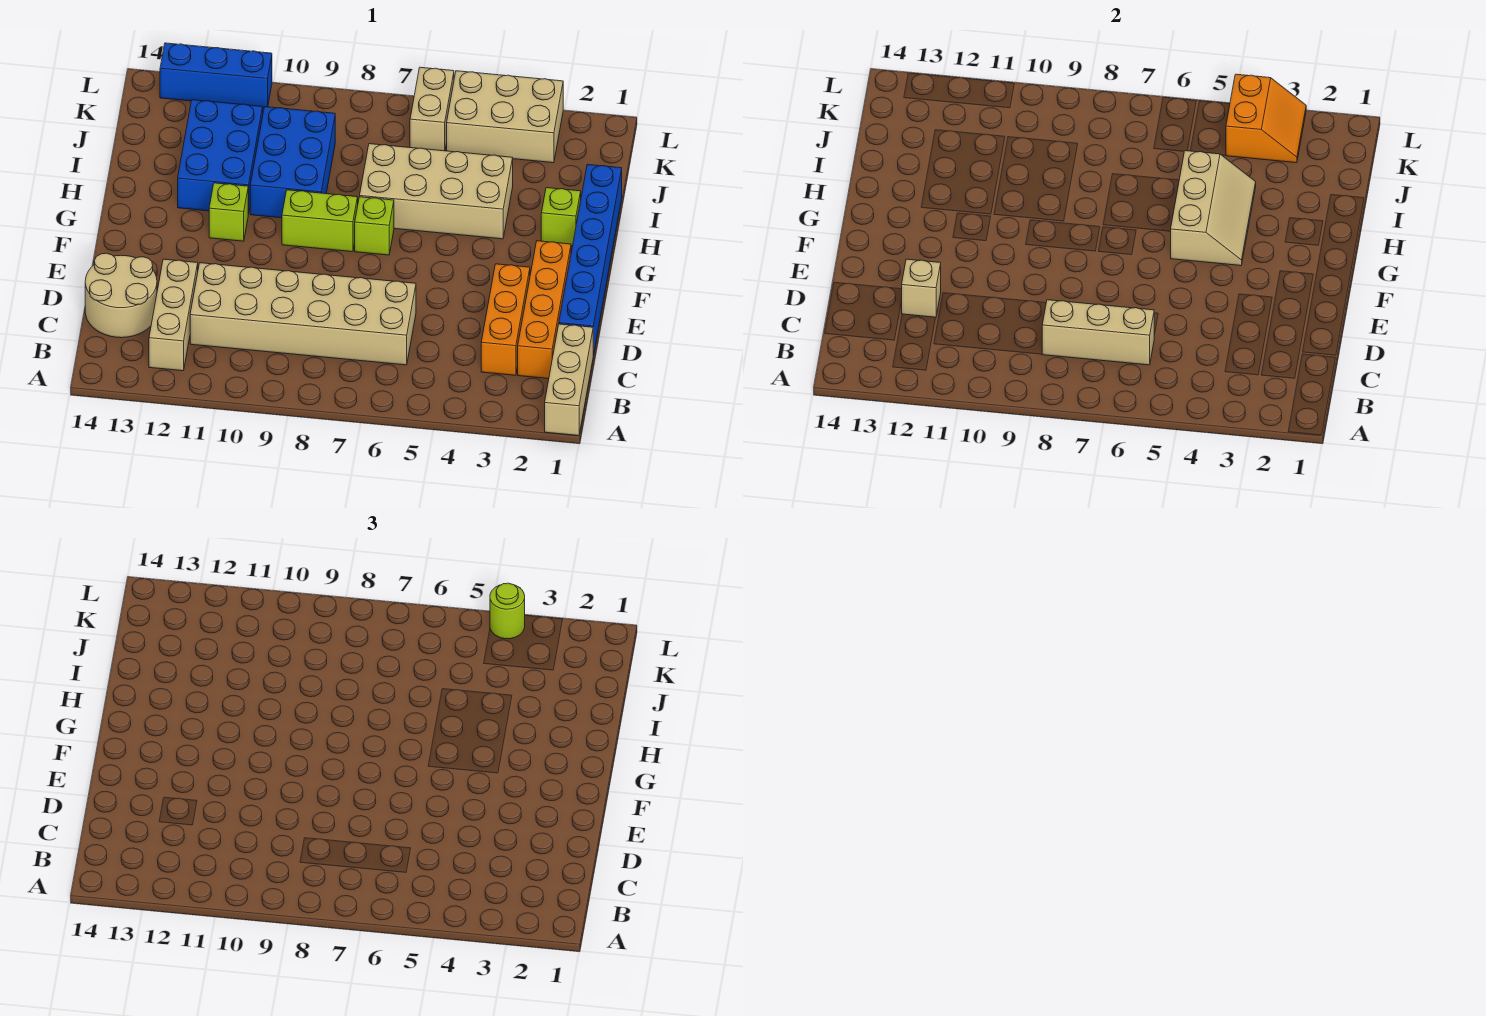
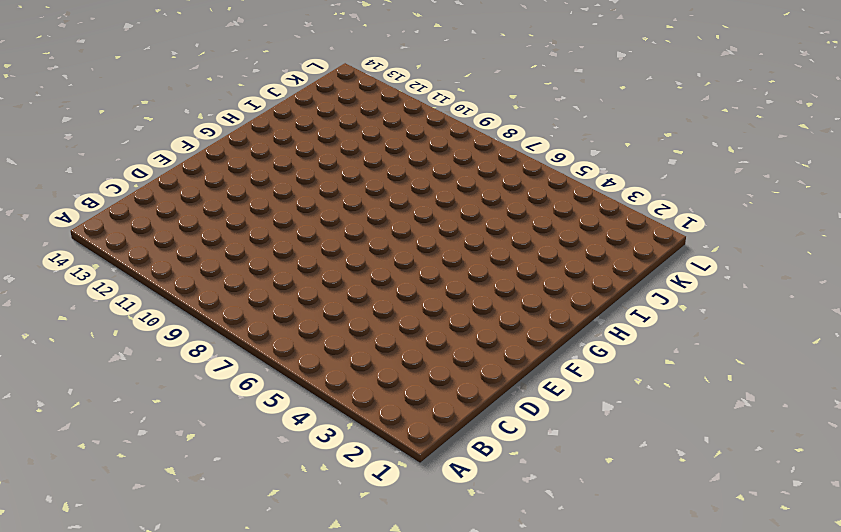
none -> tan 1x3 brick [545,324,593,436]
none -> tan 1x3 brick [149,259,198,371]
none -> orange 1x4 brick [518,241,571,379]

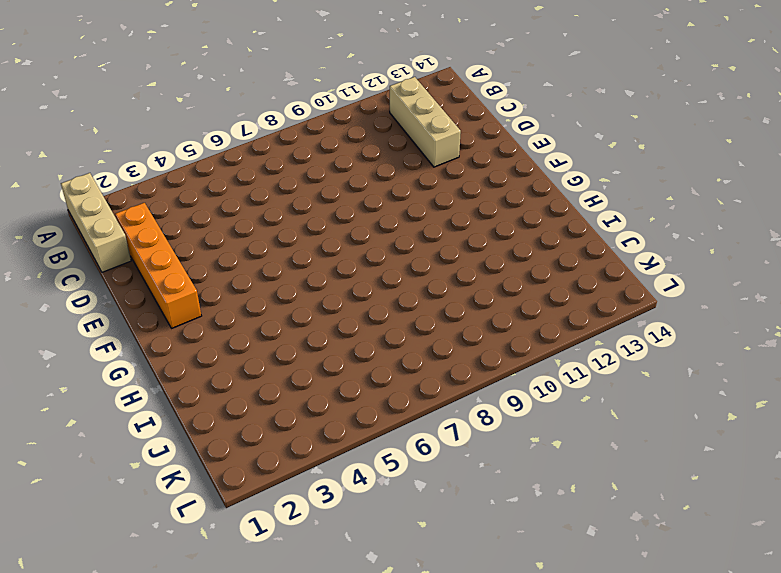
none -> orange 1x3 brick [481,264,530,375]
none -> tan 2x6 brick [190,263,416,365]
none -> tan 2x2 round brick [85,253,157,338]

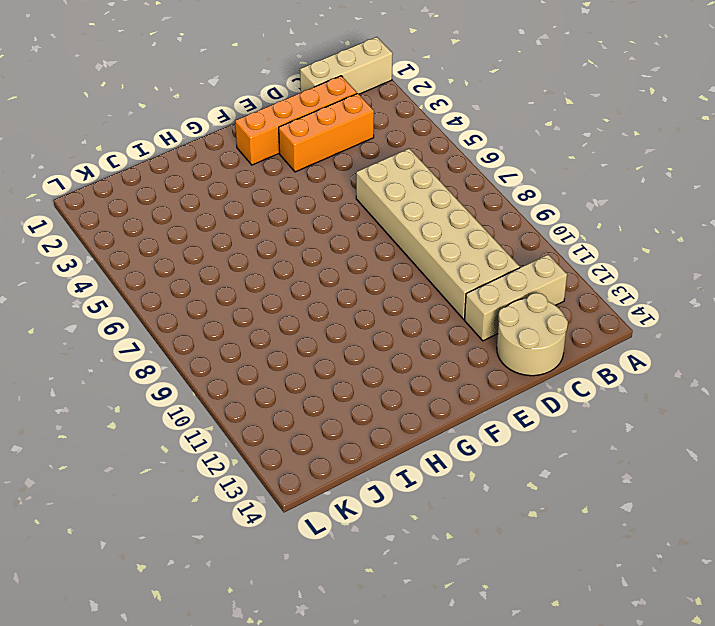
none -> blue 1x6 brick [559,165,622,355]
none -> lime 1x1 brick [355,197,394,255]
none -> lime 1x2 brick [282,190,358,252]

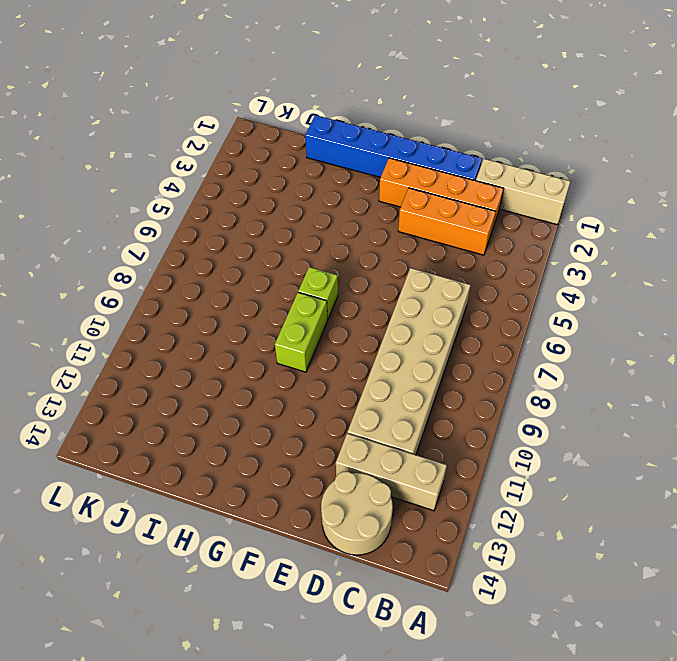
none -> lime 1x1 brick [209,183,248,241]
none -> lime 1x1 brick [541,188,581,246]
none -> tan 2x4 brick [360,144,513,239]

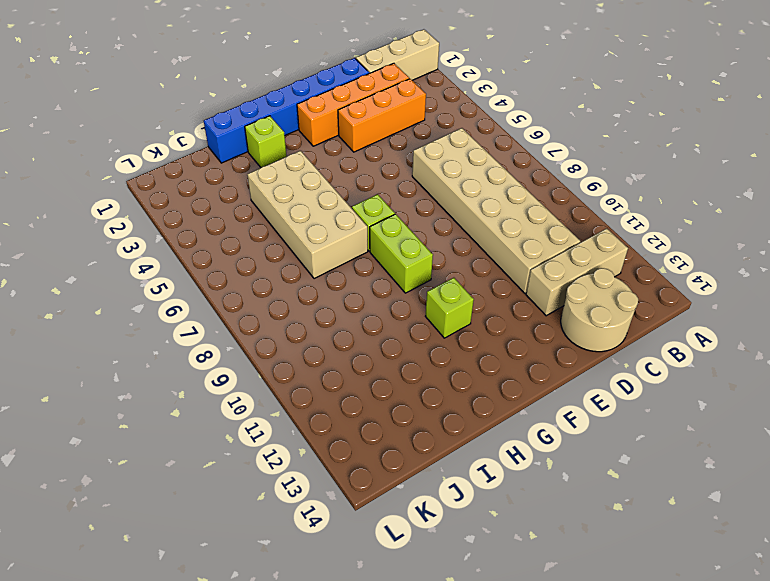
none -> blue 2x3 brick [250,107,335,218]
none -> blue 2x3 brick [178,100,263,214]
none -> tan 2x3 brick [447,71,563,163]

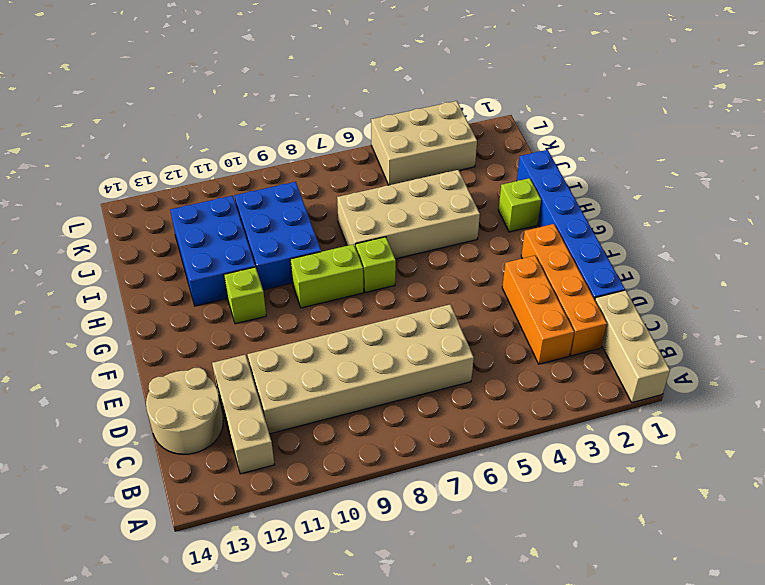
none -> tan 1x2 brick [410,67,454,151]
none -> blue 1x3 brick [160,43,272,108]
none -> tan 1x3 brick [1042,300,1154,365]

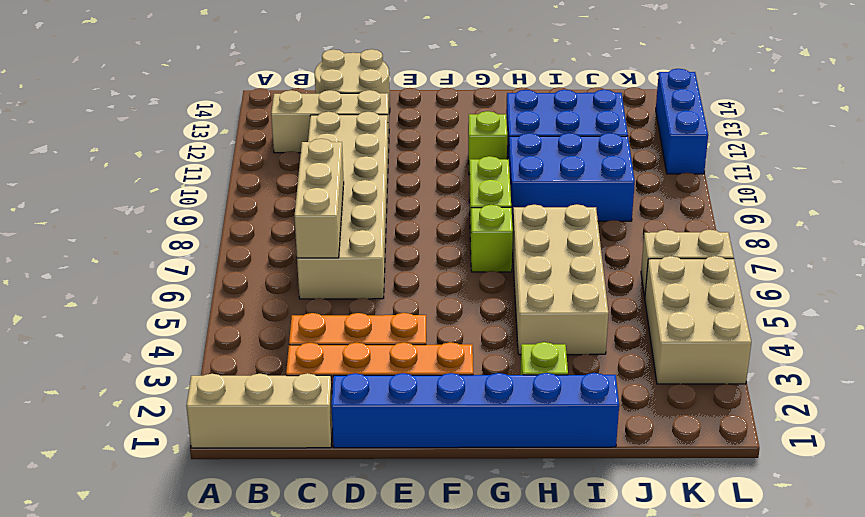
none -> tan 1x1 brick [901,259,941,317]
none -> tan 2x3 slope [1171,151,1256,266]
none -> orange 2x2 slope [1226,74,1306,163]

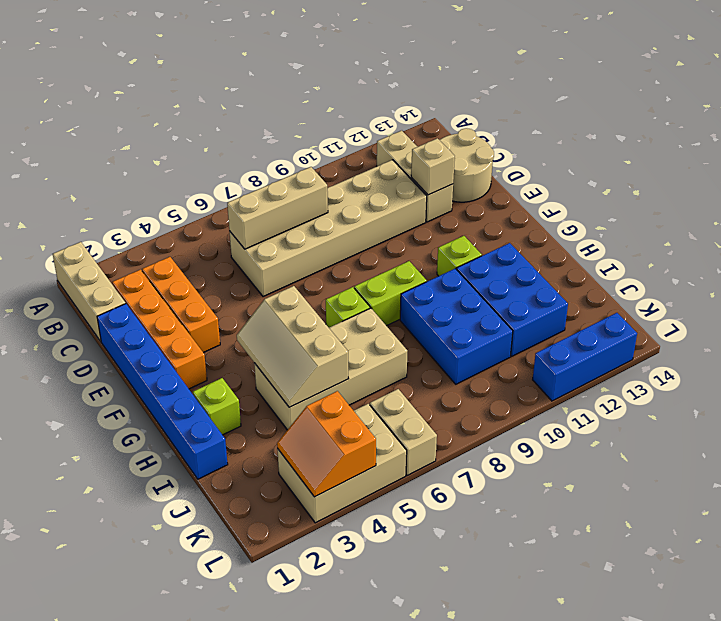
none -> lime 1x1 round brick [490,583,525,639]

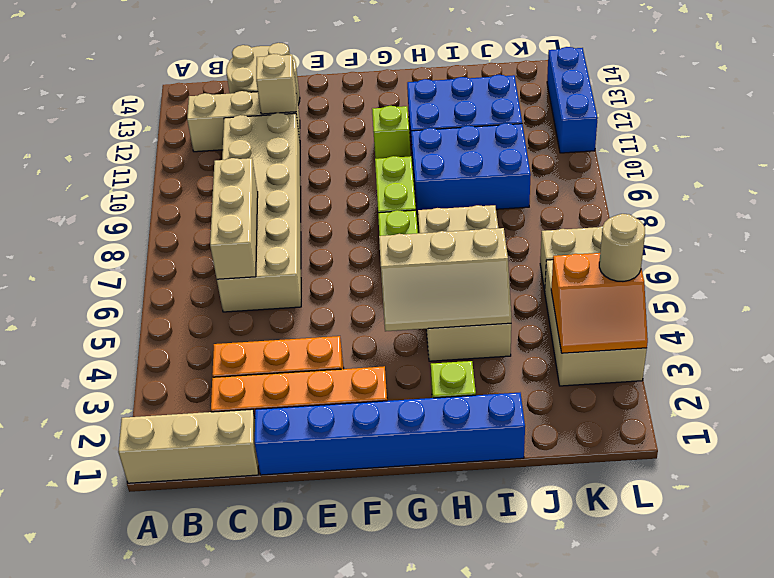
tan 1x1 round brick [599,214,645,281] -> lime 1x1 round brick [490,583,525,639]

